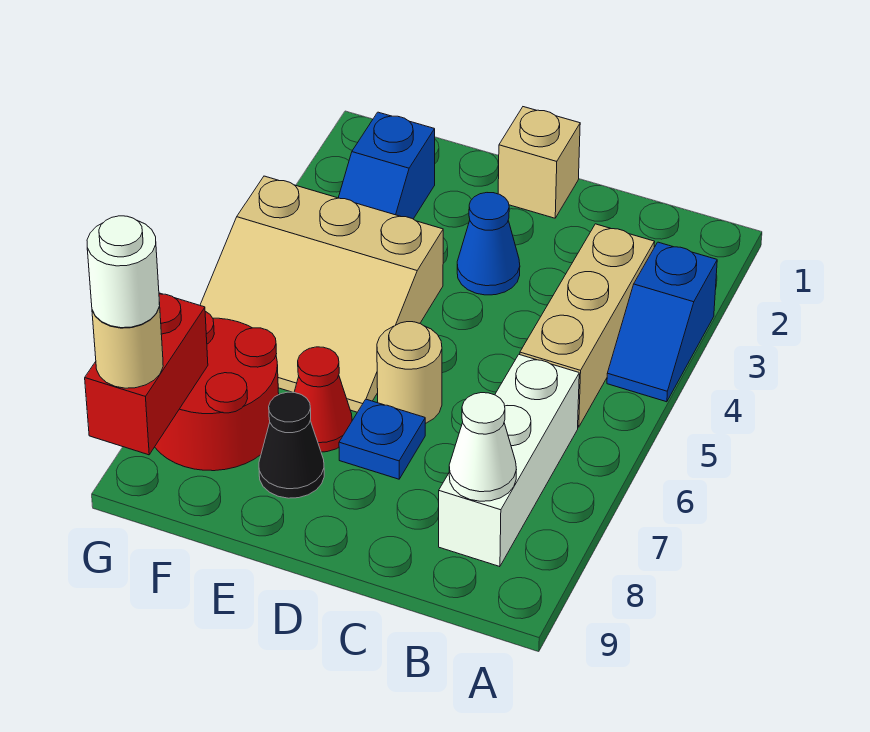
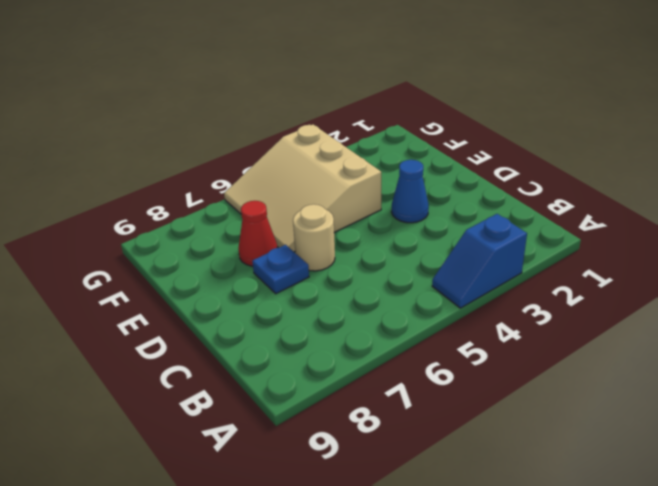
none -> tan 1x3 brick [520,224,655,427]
none -> white 1x3 brick [439,355,579,567]
none -> tan 1x1 brick [498,107,580,218]

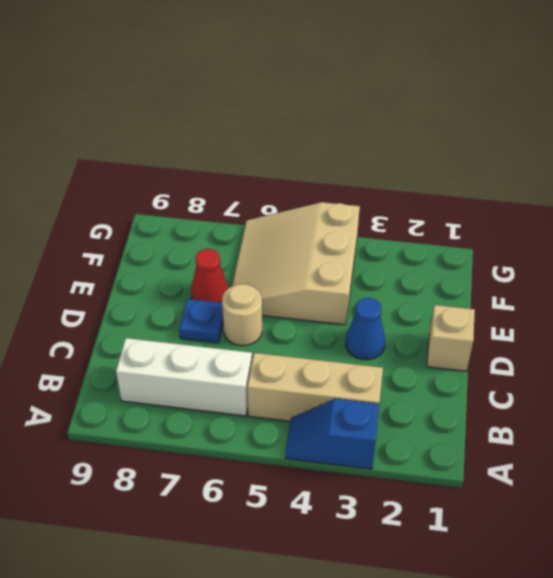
none -> black 1x1 cone [259,392,324,498]
none -> blue 1x2 slope [338,112,435,219]
none -> red 2x2 round brick [155,311,279,471]

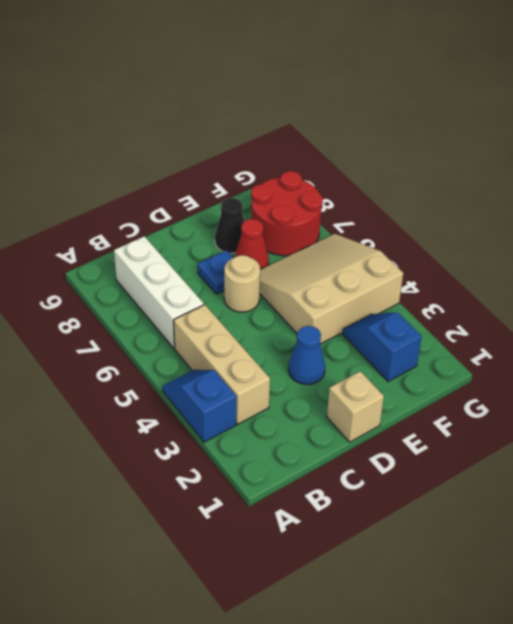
none -> white 1x1 cone [449,393,516,501]
none -> red 1x2 brick [85,293,208,455]
none -> tan 1x1 round brick [92,302,163,388]

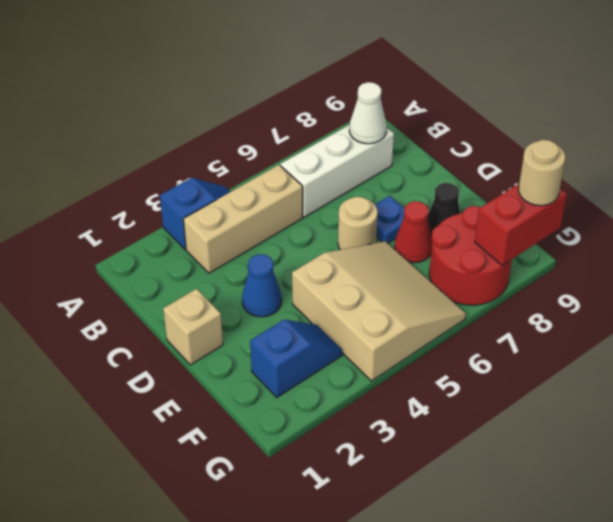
none -> white 1x1 round brick [87,216,160,328]

